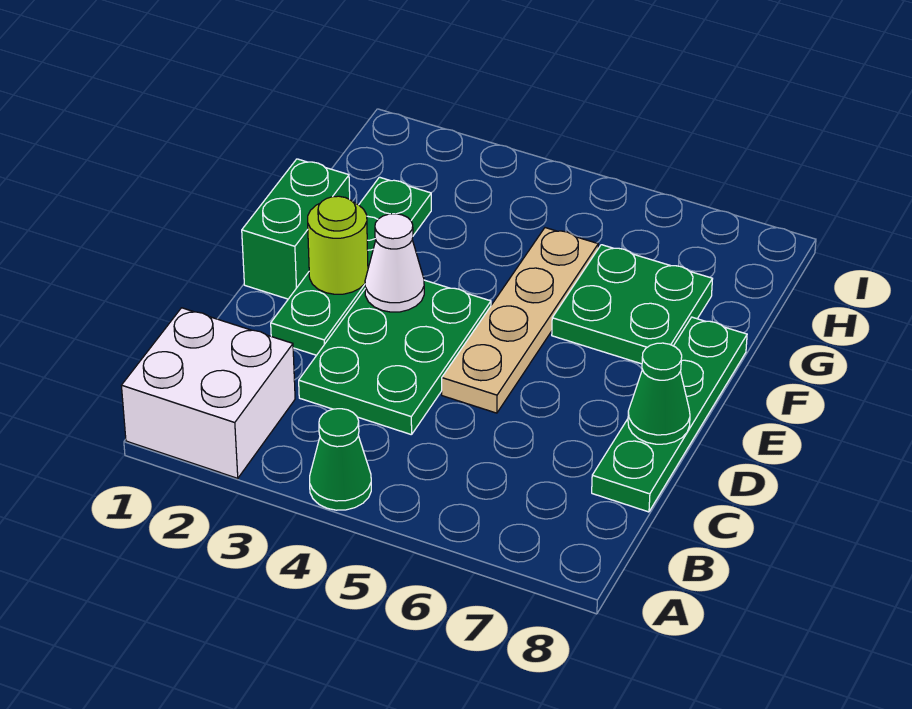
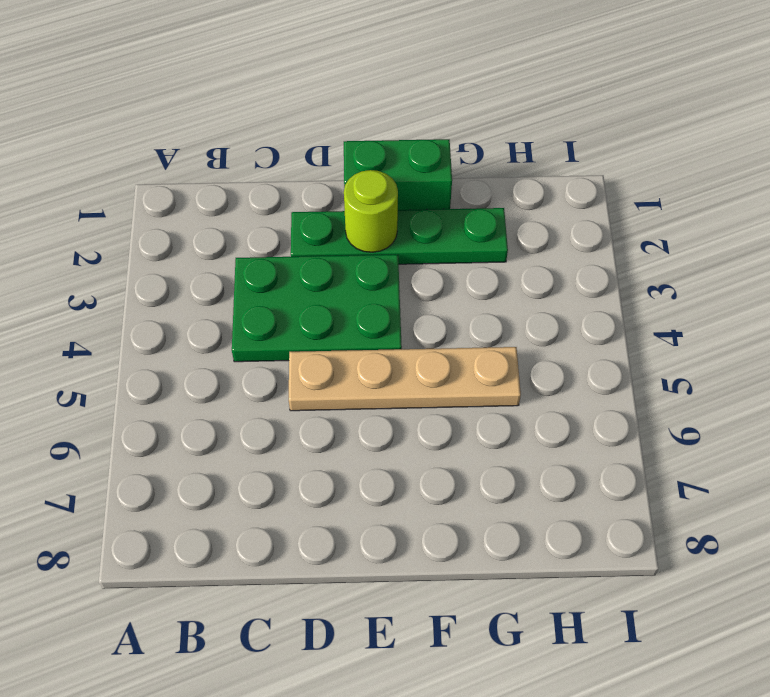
none -> white 2x2 brick [121,308,295,478]
none -> green 1x1 cone [310,409,371,510]

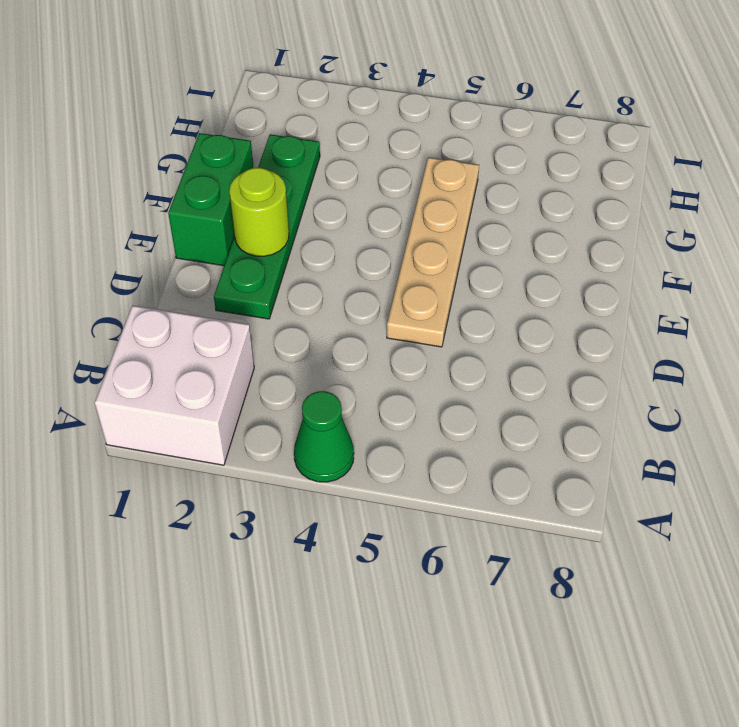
none -> green 2x3 plate [299,280,491,435]
none -> green 1x4 plate [592,317,747,512]

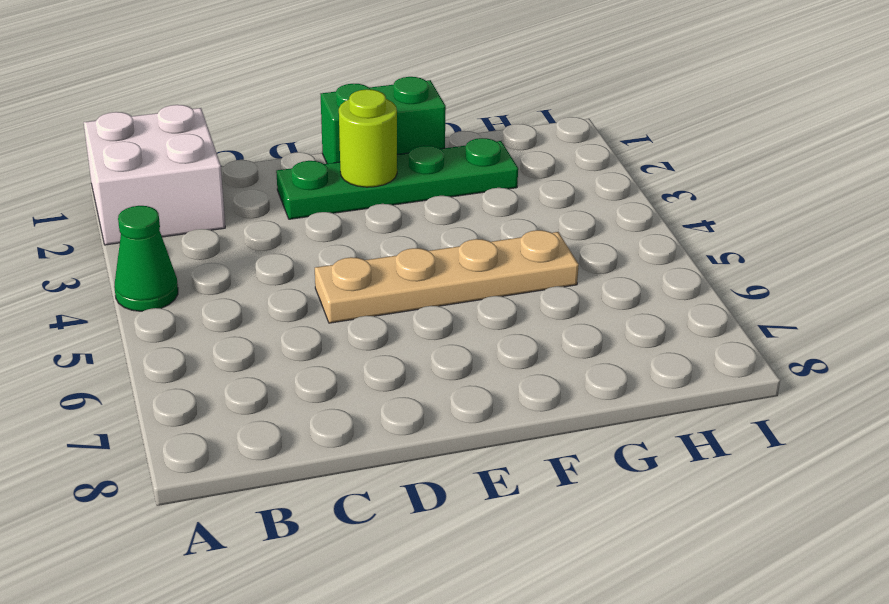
none -> green 2x3 plate [299,280,491,435]
none -> green 1x4 plate [592,317,747,512]

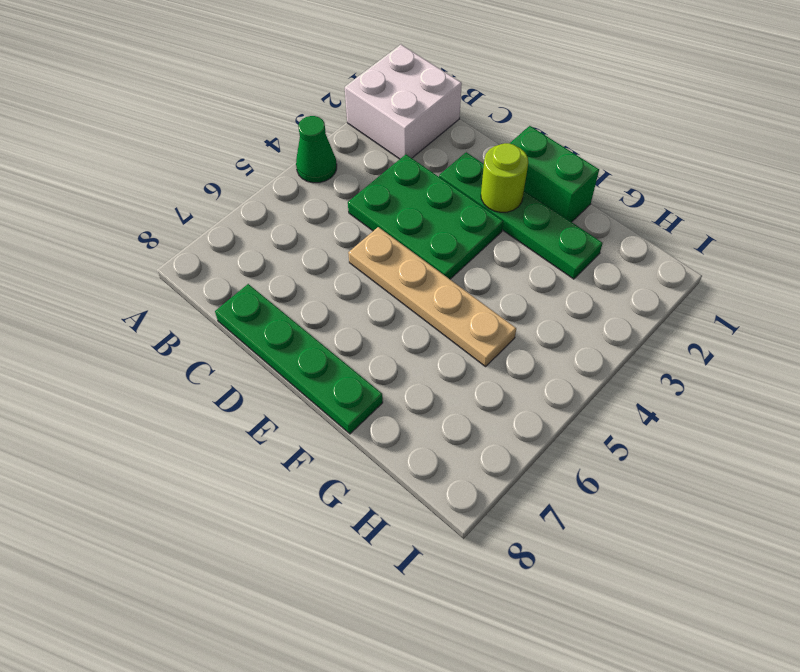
none -> green 2x2 plate [552,245,712,364]
none -> green 1x1 cone [628,343,690,444]

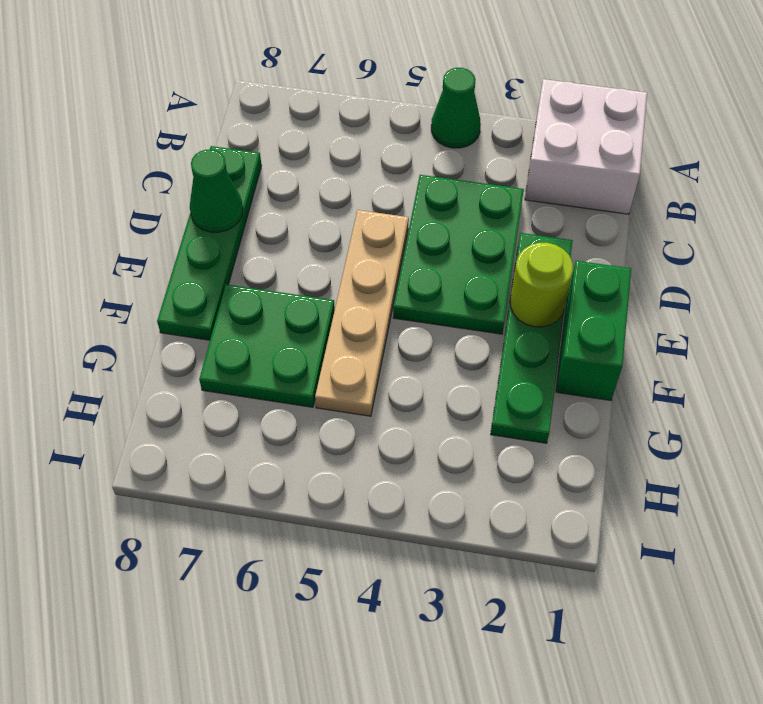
none -> white 1x1 cone [365,214,424,312]

